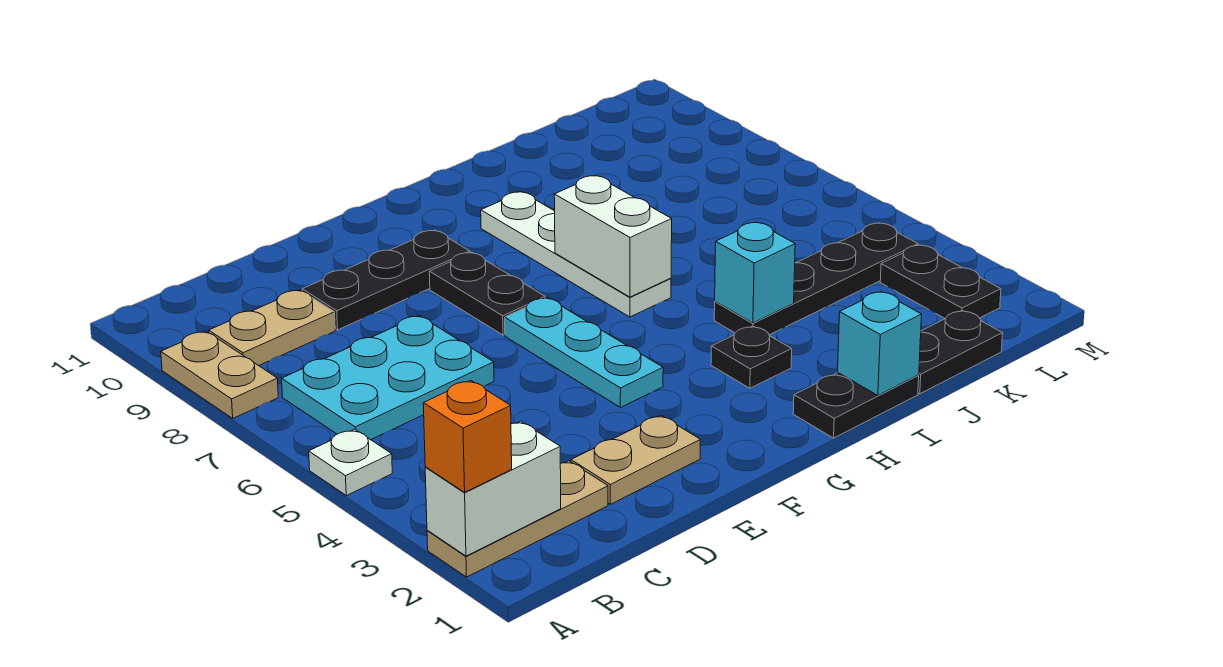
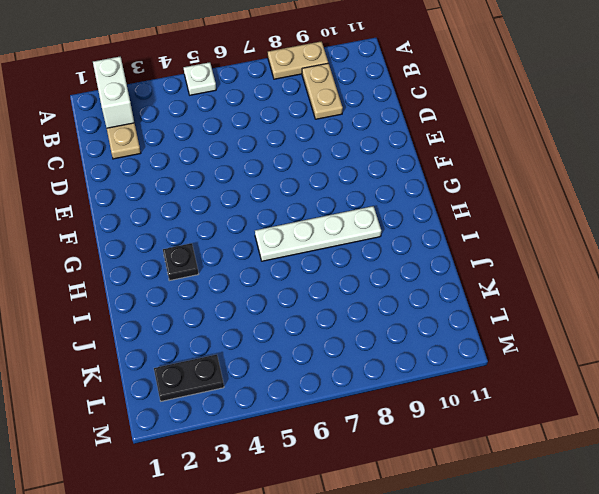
none -> cyan 2x3 plate [282,316,494,440]
none -> tan 1x2 plate [571,415,700,504]
none -> black 1x3 plate [302,230,470,330]

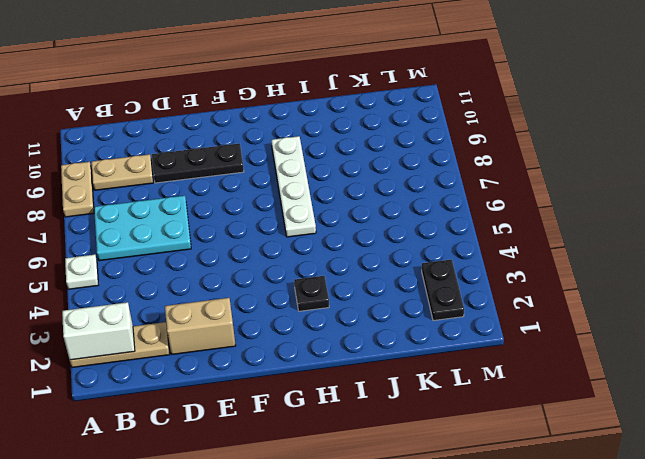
tan 1x2 brick [165,298,236,355] -> tan 1x2 plate [571,415,700,504]
none -> cyan 1x3 plate [505,298,663,408]
none -> black 1x2 plate [429,252,545,335]
none -> black 1x2 plate [793,373,919,438]

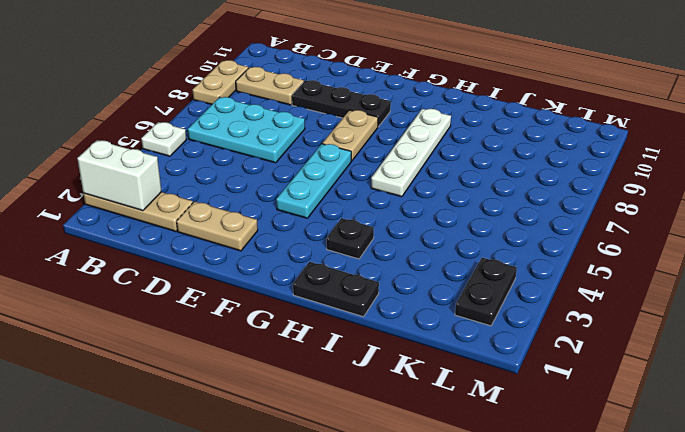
tan 1x2 plate [322,110,378,161] -> black 1x2 plate [429,252,545,335]
none -> black 1x4 plate [714,223,918,335]
none -> black 1x2 plate [918,311,1003,394]
none -> white 1x2 brick [554,176,672,297]

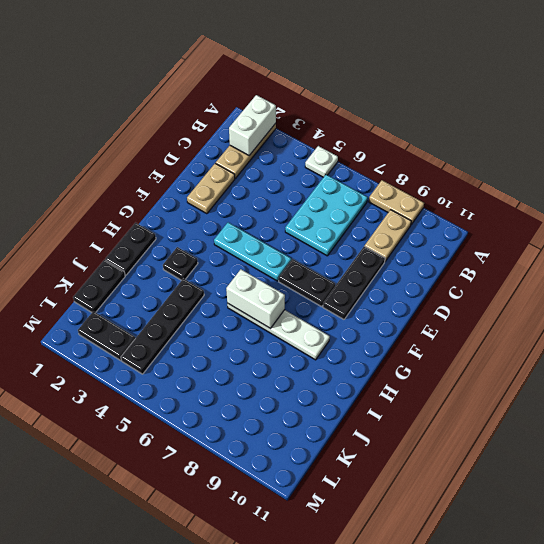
none -> cyan 1x1 brick [838,291,922,395]
none -> cyan 1x1 brick [715,222,795,323]
none -> orange 1x1 brick [423,380,512,492]

